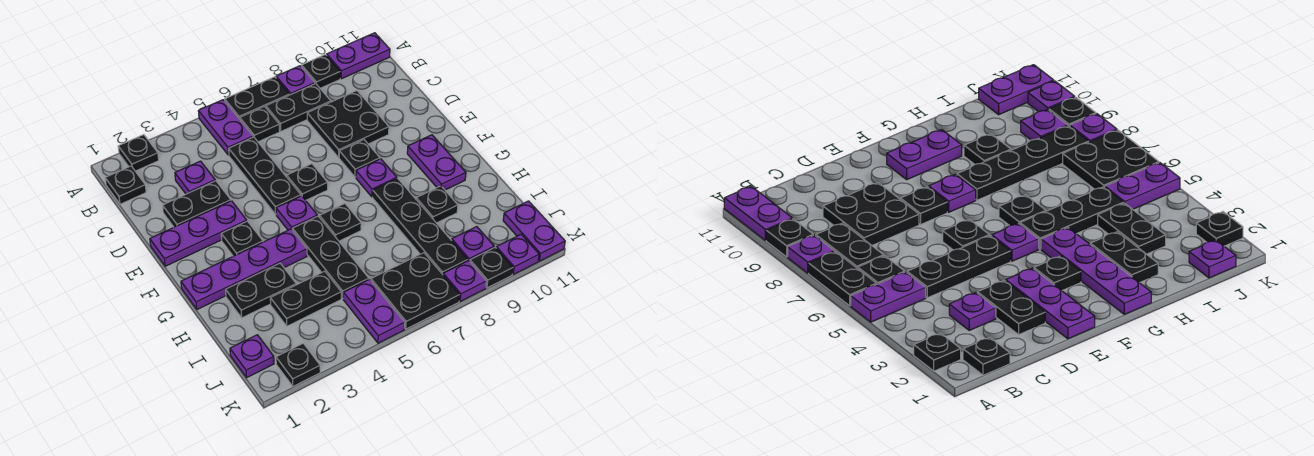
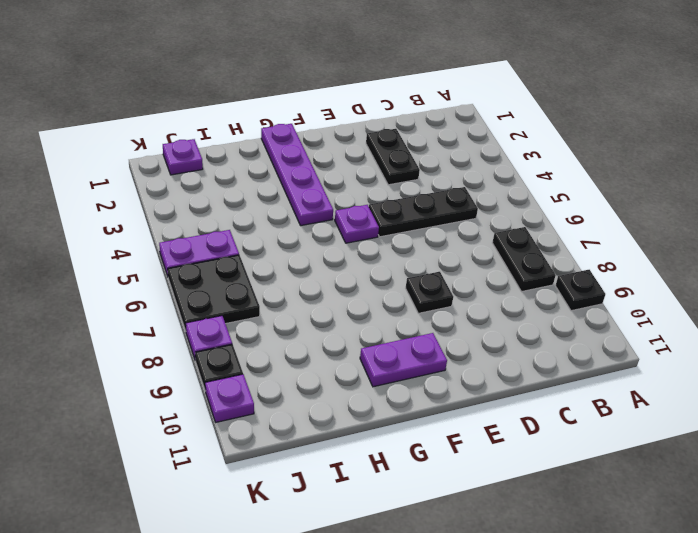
none -> black 1x1 plate [118,135,159,171]
none -> purple 1x2 plate [198,100,253,155]
none -> black 1x2 plate [225,77,290,119]
none -> purple 1x1 plate [276,66,315,95]

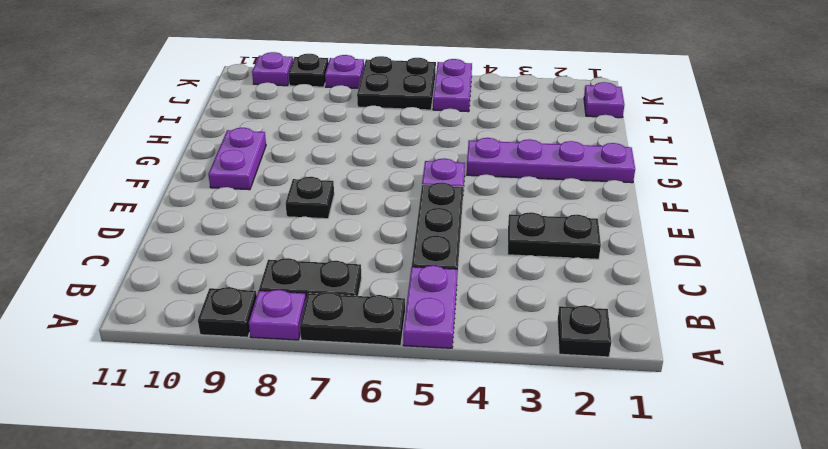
none -> purple 1x2 plate [327,33,390,79]
none -> black 1x1 plate [105,166,146,204]
none -> black 1x1 plate [240,107,280,142]
none -> purple 1x1 plate [175,161,215,194]

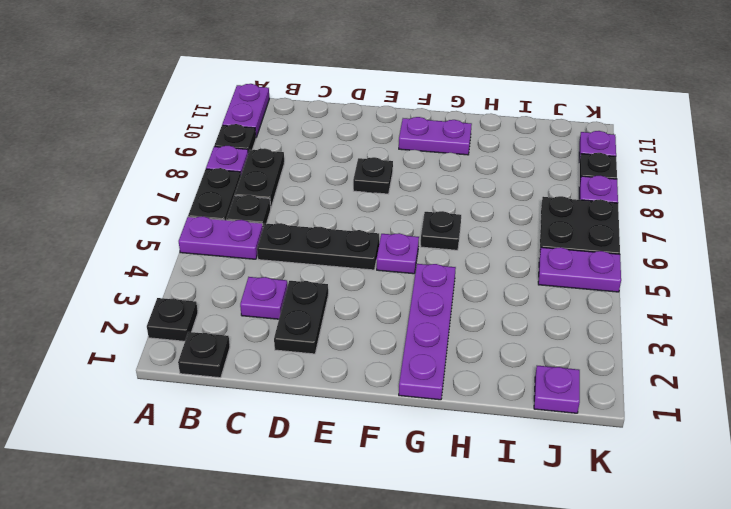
none -> black 2x2 plate [307,91,389,157]
none -> purple 1x3 plate [150,201,247,266]
none -> black 1x1 plate [287,164,328,200]
none -> black 1x1 plate [221,221,263,256]

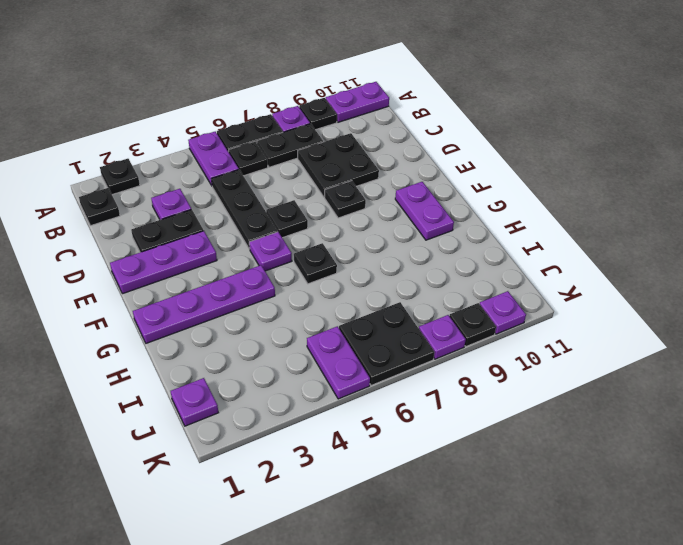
none -> black 1x1 plate [221,221,263,256]
none -> purple 1x1 plate [356,159,397,197]
none -> black 1x3 plate [292,216,369,299]
none -> black 1x4 plate [373,178,468,274]

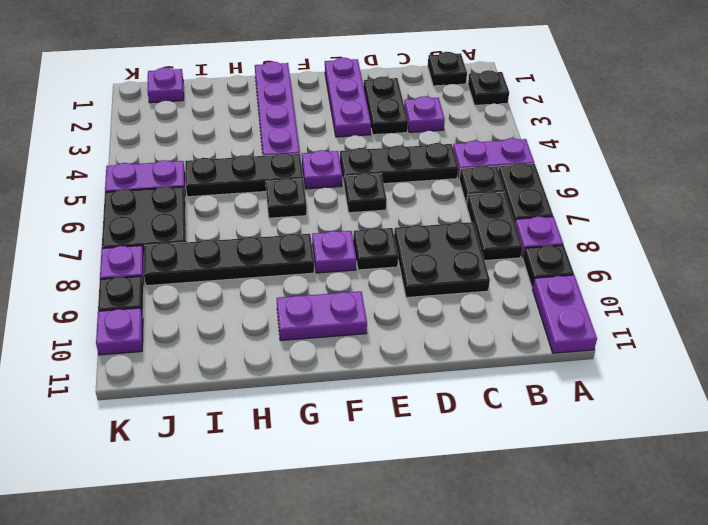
none -> black 1x1 plate [221,221,263,256]
none -> black 1x2 plate [226,263,296,318]
none -> black 1x1 plate [416,186,458,223]
none -> black 1x2 plate [270,271,341,326]

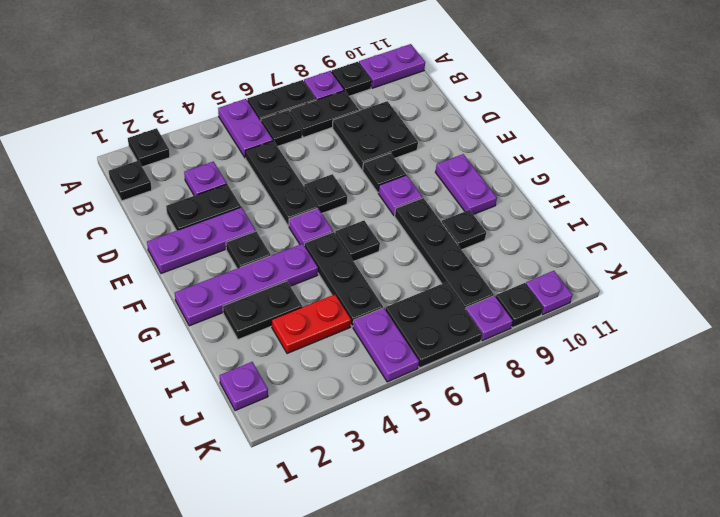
red 1x2 plate [272,294,351,354] -> black 1x2 plate [270,271,341,326]
none -> purple 1x1 plate [452,227,494,261]
none -> purple 1x2 plate [503,201,565,261]
none -> black 1x1 plate [276,343,320,386]

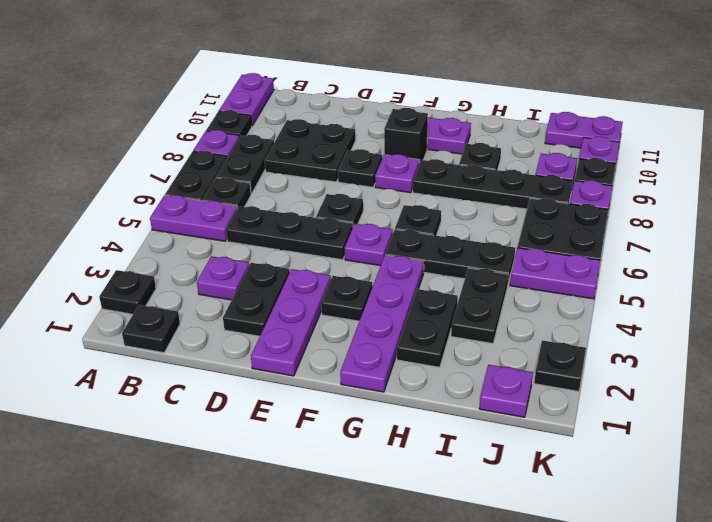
black 1x1 brick [384,108,428,164] -> none

